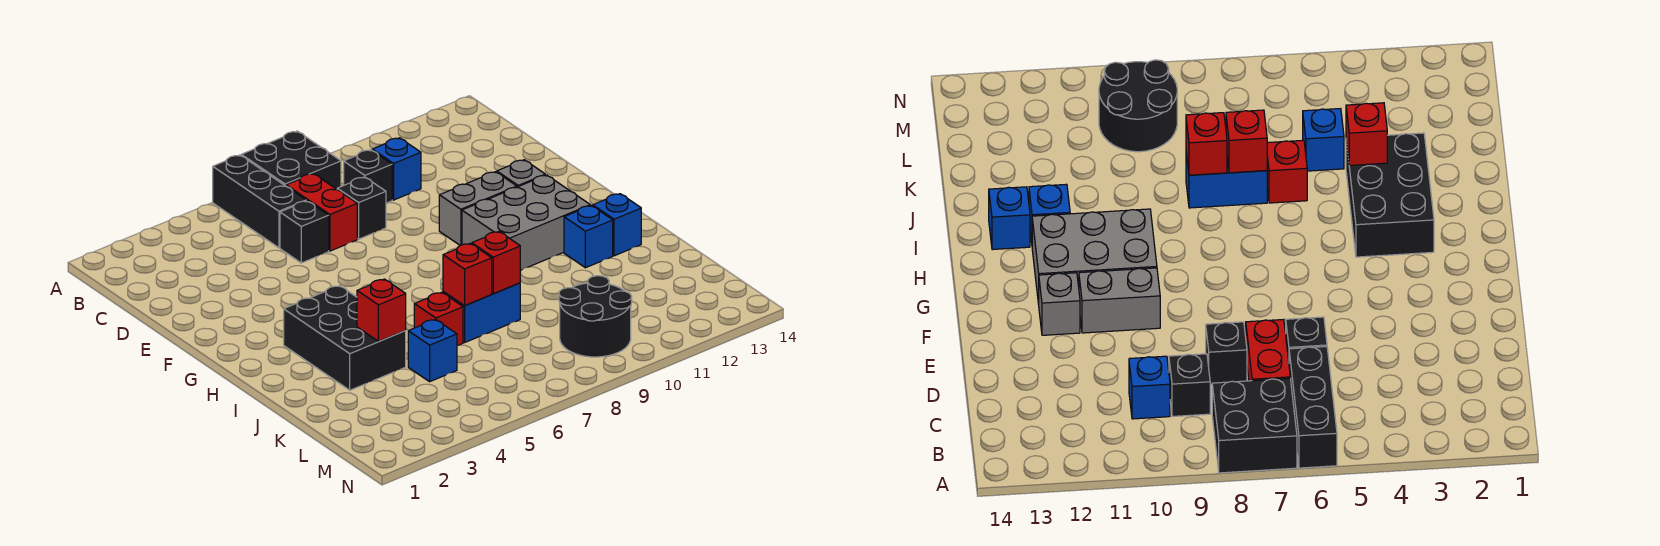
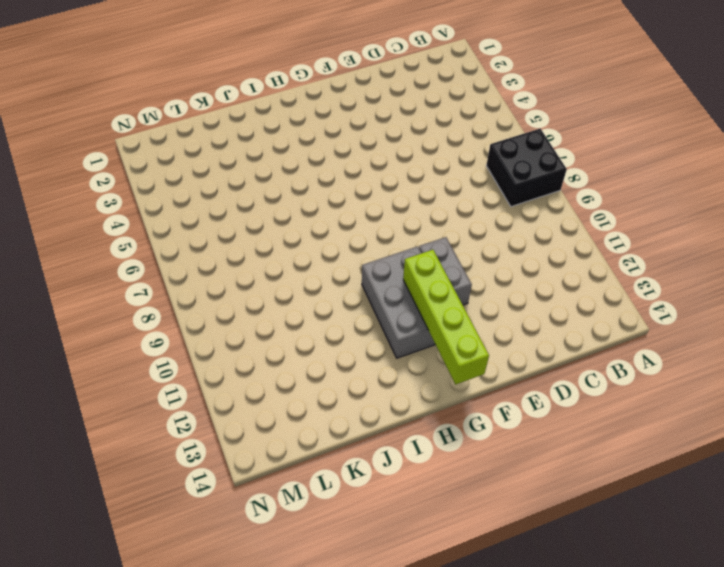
lime 1x4 brick [403,250,489,384] -> none
none -> black 1x3 brick [213,155,306,248]
none -> red 1x2 brick [286,174,357,251]
none -> black 1x1 brick [344,150,392,203]

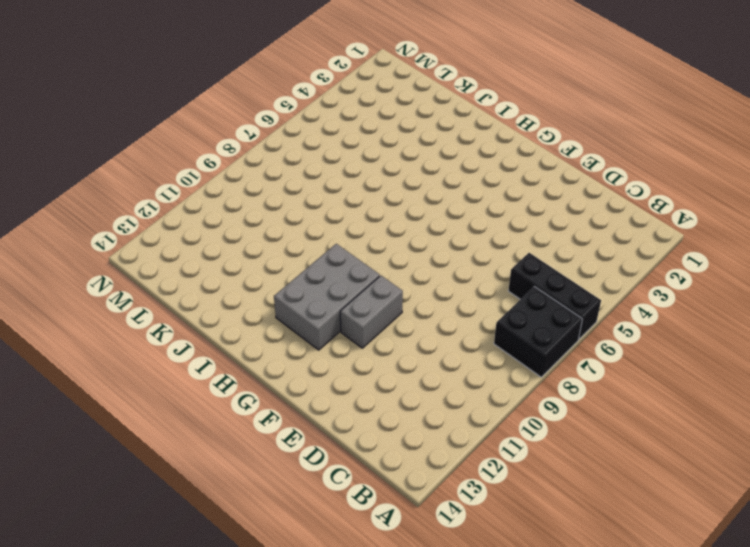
none -> red 1x2 brick [286,174,357,251]
none -> black 1x1 brick [344,150,392,203]
none -> blue 1x1 brick [372,138,421,200]

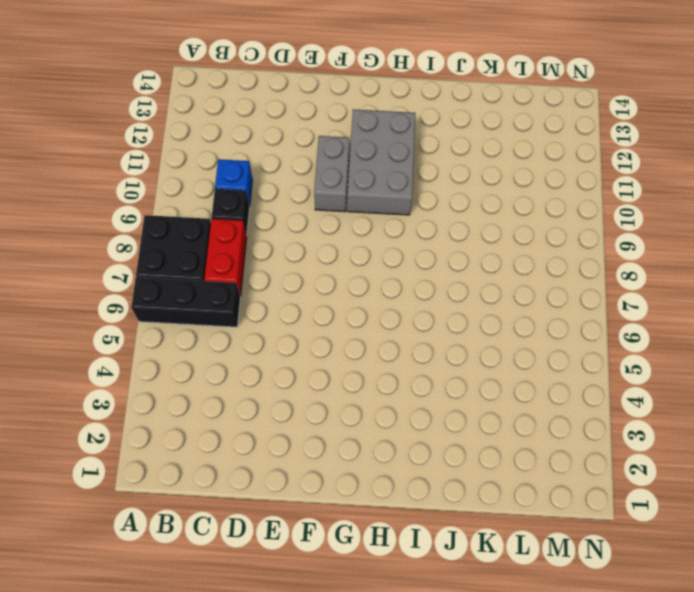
red 1x2 brick [204,219,247,296] -> red 1x2 brick turned to [286,174,357,251]
none -> black 1x1 brick [280,201,329,263]
none -> black 1x1 brick [337,177,386,239]
none -> grey 1x1 brick [497,160,545,187]

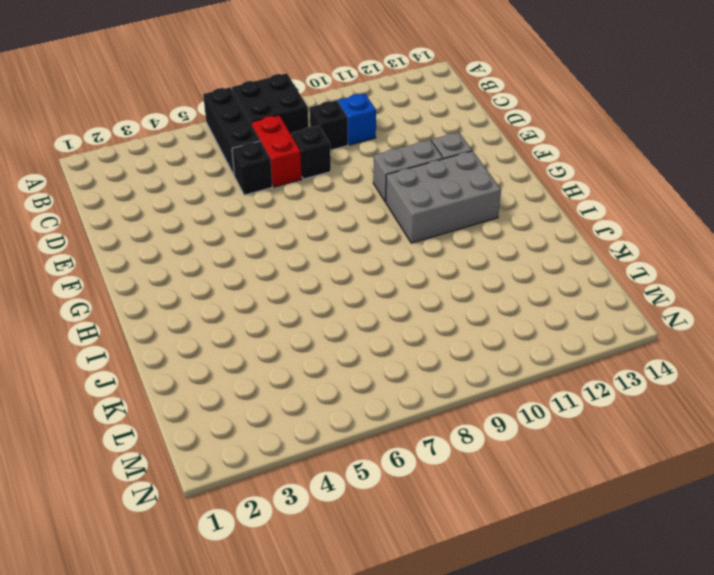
none -> black 2x3 brick [284,286,406,390]
none -> blue 1x1 brick [564,206,613,268]
none -> blue 1x1 brick [593,194,641,256]

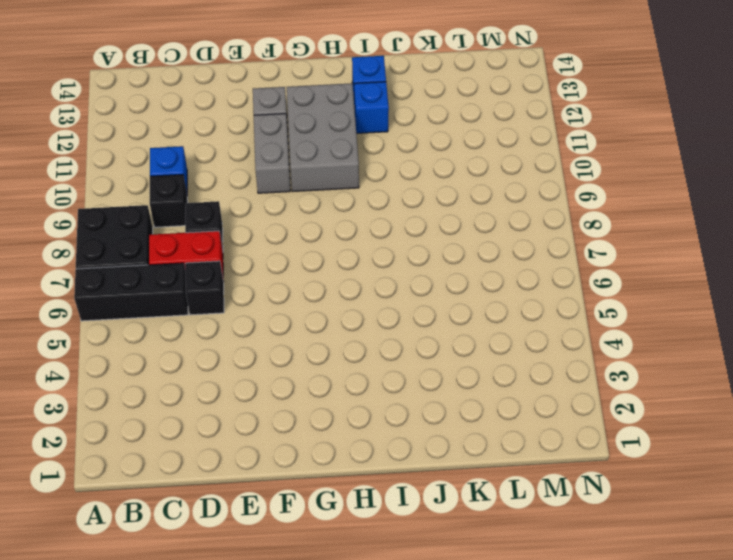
none -> black 2x3 brick [284,286,406,390]
none -> red 1x1 brick [414,292,463,346]
none -> blue 1x2 brick [443,283,520,343]

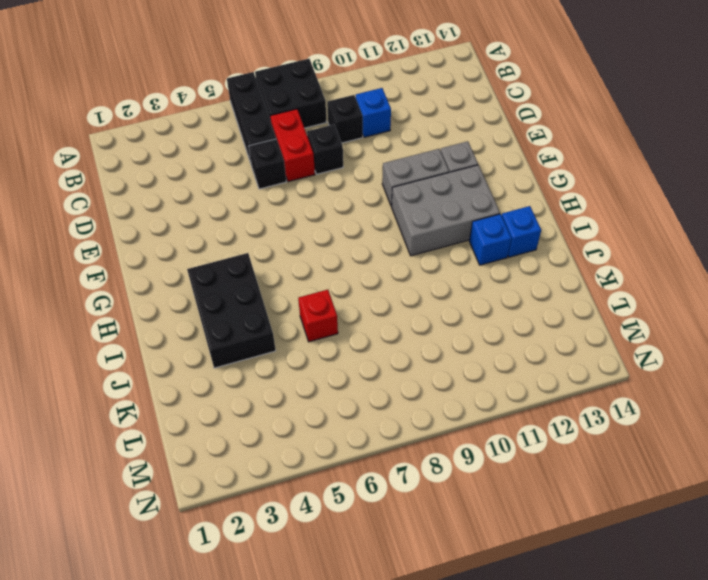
none -> blue 1x2 brick [443,283,520,343]
none -> blue 1x1 brick [408,320,457,382]
none -> black 2x2 round brick [559,276,632,357]

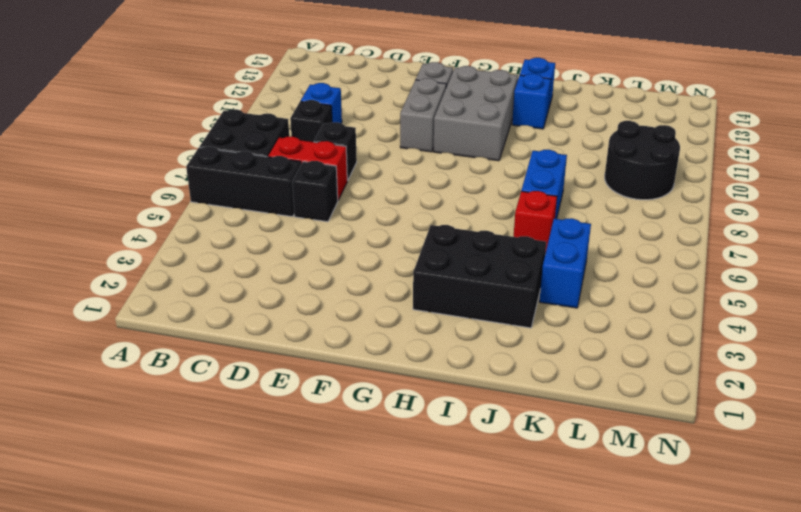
blue 1x2 brick [539,218,591,308] -> blue 1x1 brick [408,320,457,382]
none -> red 1x1 brick [357,279,406,341]
none -> red 1x1 brick [443,243,492,306]
none -> red 1x1 brick [472,232,520,294]

